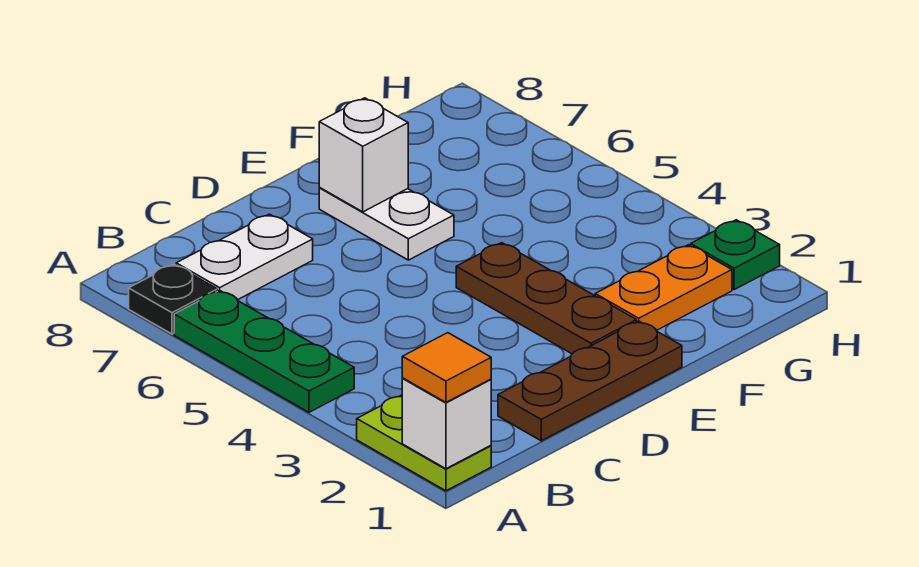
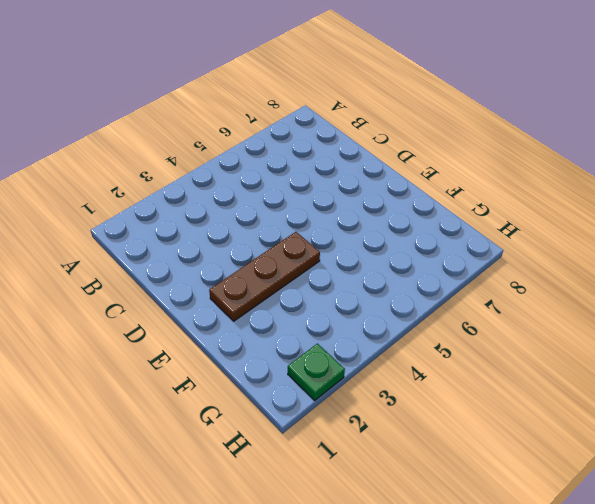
none -> lime 1x2 plate [357,395,491,491]
none -> green 1x3 plate [174,290,354,412]
none -> black 1x1 plate [129,264,217,334]

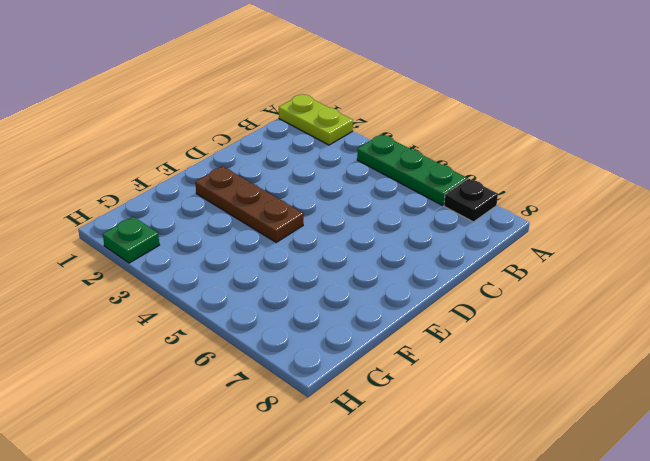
none -> white 1x2 plate [176,214,313,300]
none -> brown 1x3 plate [498,321,682,441]
none -> white 1x2 plate [319,188,454,260]

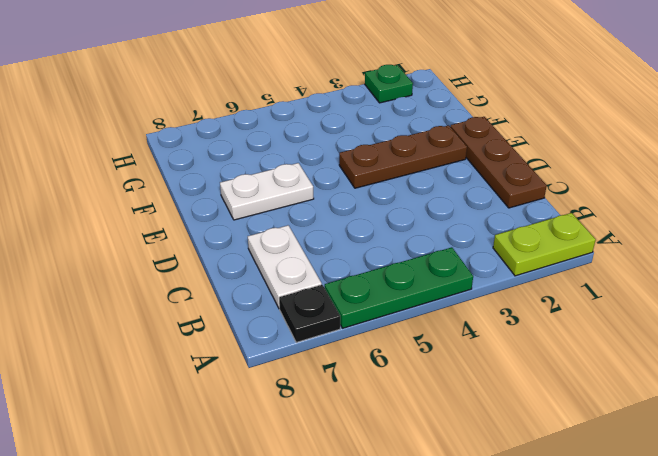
none -> orange 1x2 plate [595,245,732,330]
none -> white 1x1 brick [402,378,491,469]
none -> white 1x1 brick [319,98,408,212]

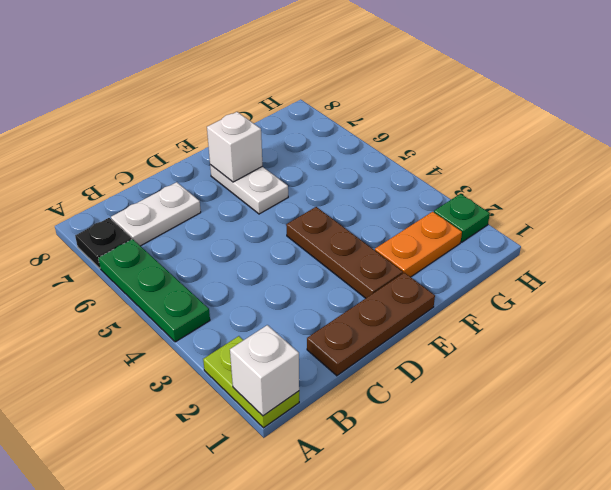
none -> orange 1x1 tile [402,333,491,402]

